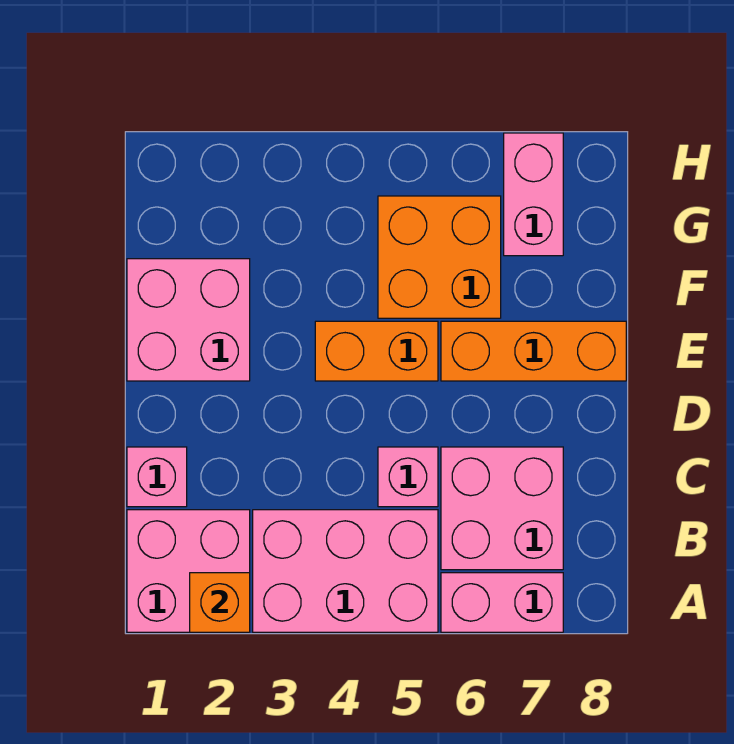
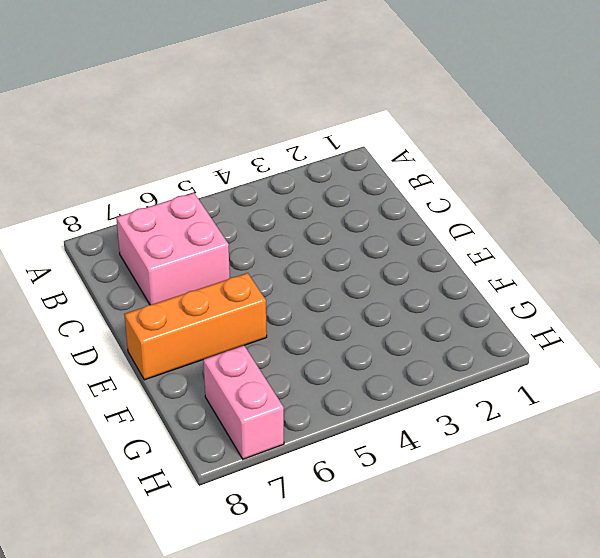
none -> pink 2x2 brick [127,510,250,632]
none -> pink 2x3 brick [253,510,438,632]
none -> pink 1x2 brick [441,573,563,632]

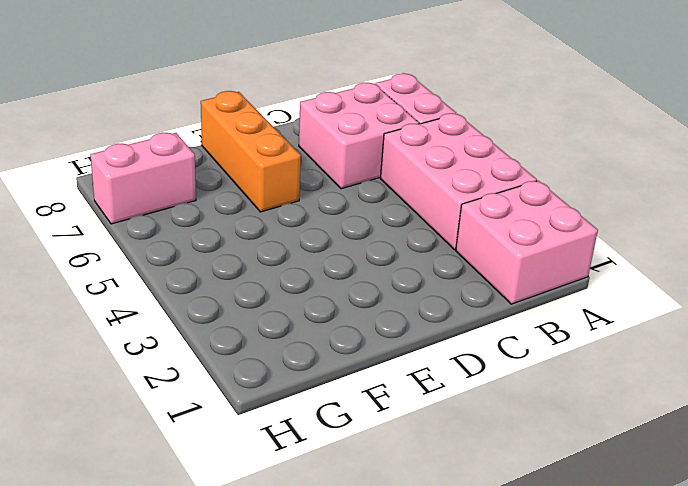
none -> pink 1x1 brick [127,447,187,507]
none -> pink 1x1 brick [378,447,438,507]
none -> pink 2x2 brick [127,259,250,381]

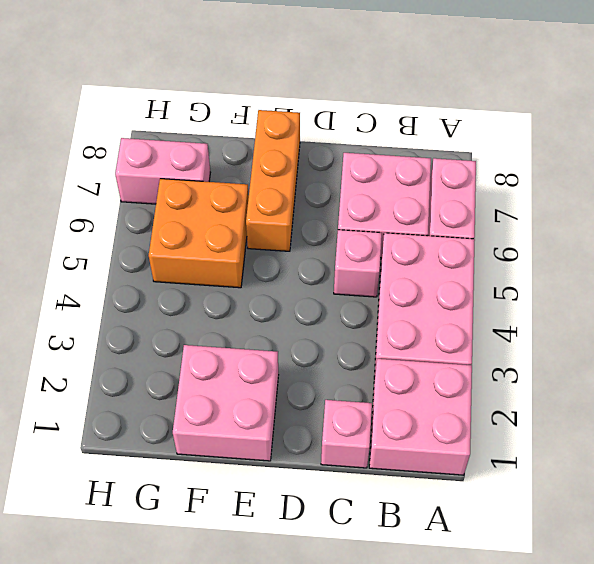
none -> orange 1x2 brick [315,321,438,381]
none -> orange 1x1 brick [190,573,250,632]

